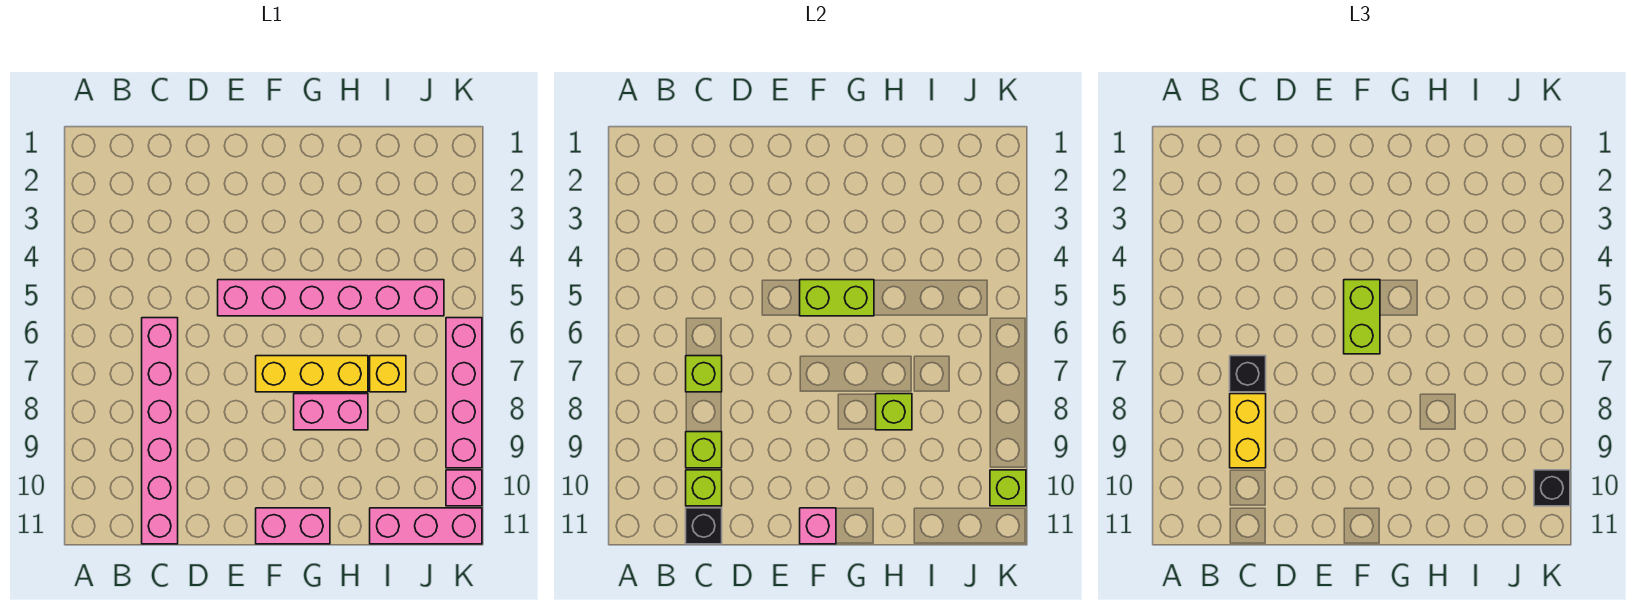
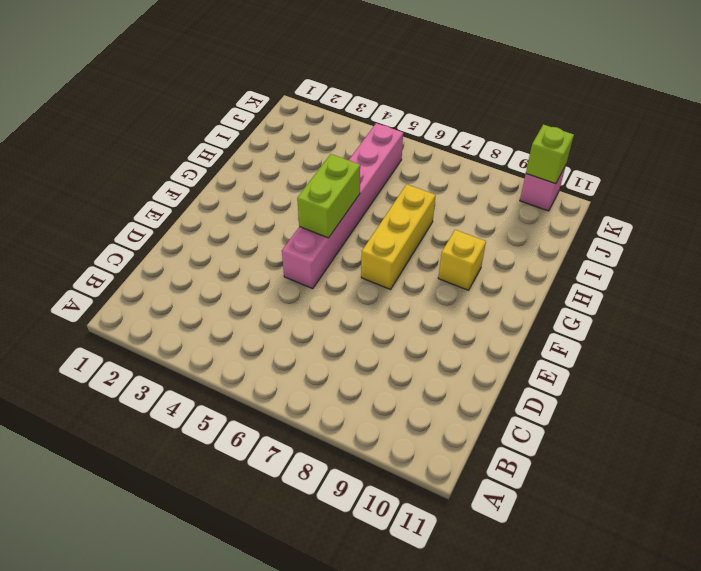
yellow 1x1 brick [438,230,486,290] -> yellow 1x1 brick moved to [370,356,406,392]
none -> pink 1x6 brick [142,318,178,544]
none -> pink 1x2 brick [256,508,330,544]
none -> pink 1x2 brick [294,394,368,430]

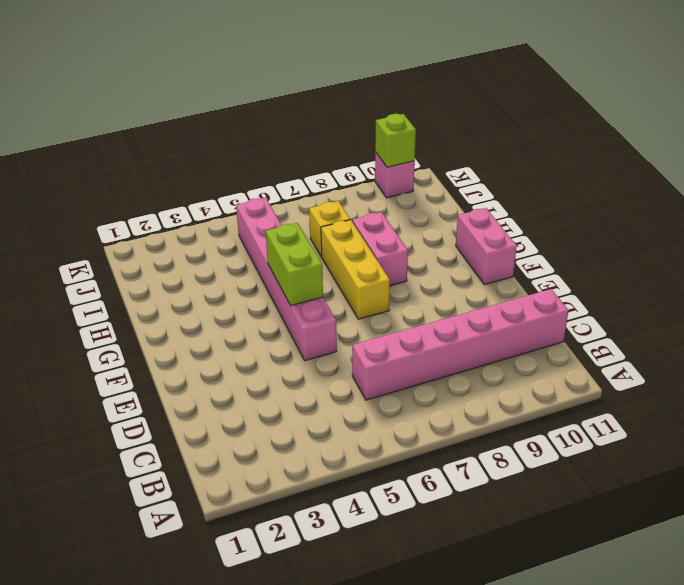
none -> pink 1x3 brick [370,508,482,544]
none -> pink 1x4 brick [446,318,482,468]
none -> lime 1x1 brick [686,356,722,392]

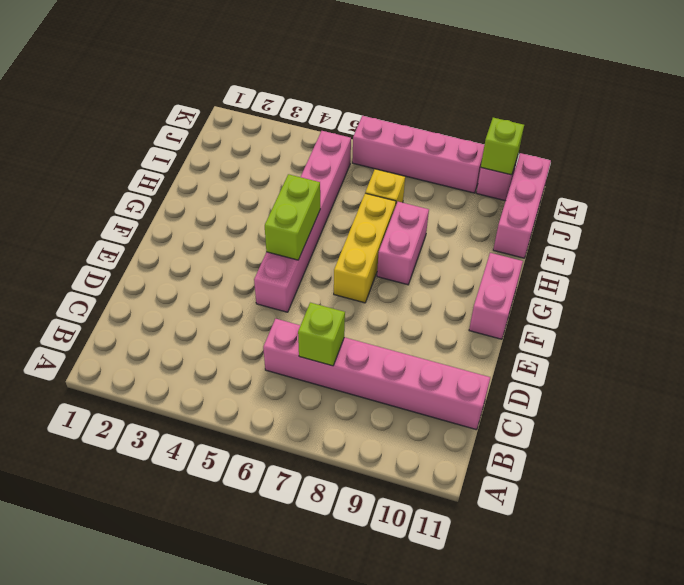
none -> lime 1x1 brick [686,432,722,468]
none -> lime 1x1 brick [686,470,722,506]
none -> black 1x1 brick [686,508,722,544]

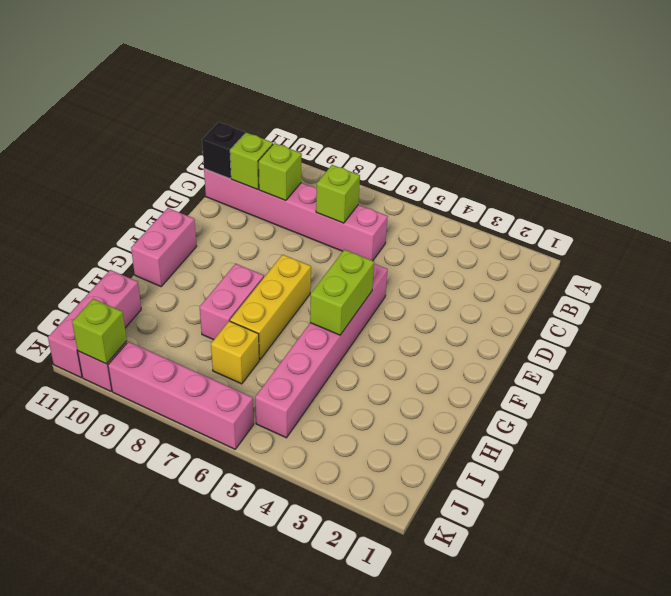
none -> pink 1x1 brick [800,508,836,544]
none -> lime 1x1 brick [876,394,912,430]
none -> black 1x1 brick [1230,356,1266,392]

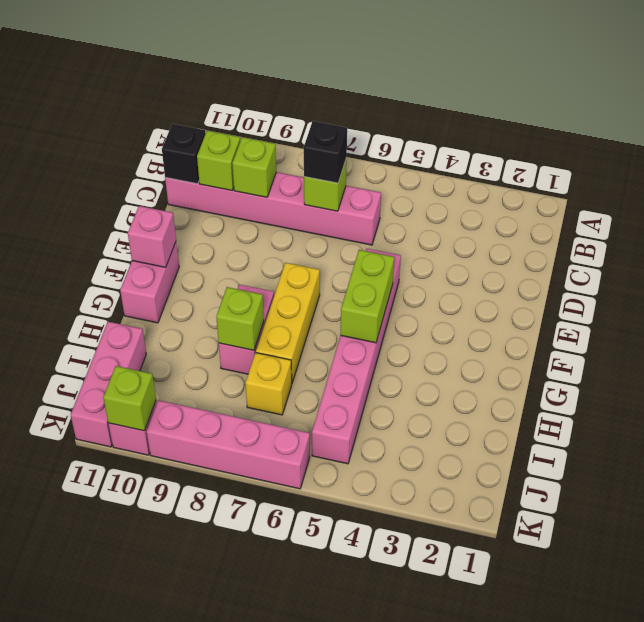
none -> yellow 1x2 brick [1230,394,1266,468]
none -> lime 1x2 brick [1344,280,1380,354]
none -> black 1x1 brick [1534,470,1570,506]

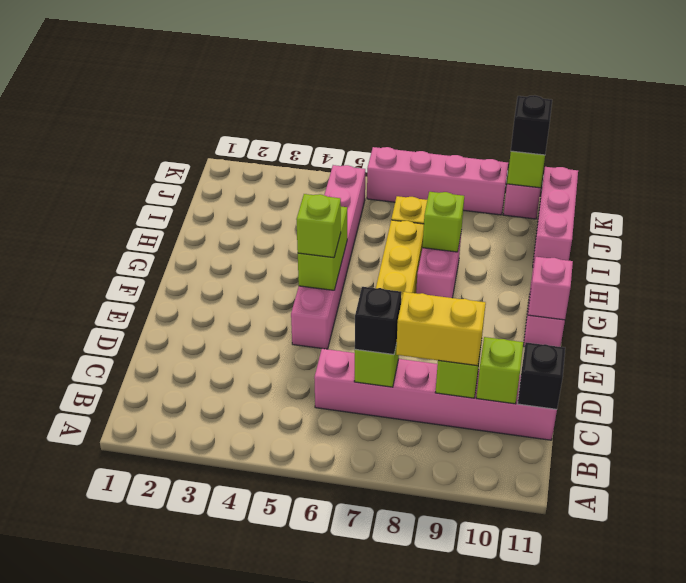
lime 1x1 brick [296,194,341,258] -> lime 1x2 brick [1344,280,1380,354]

